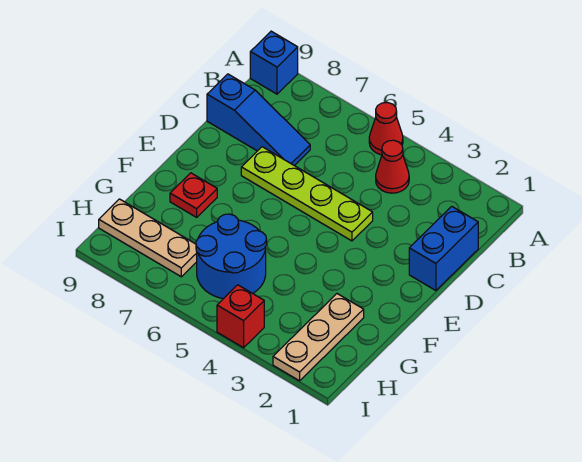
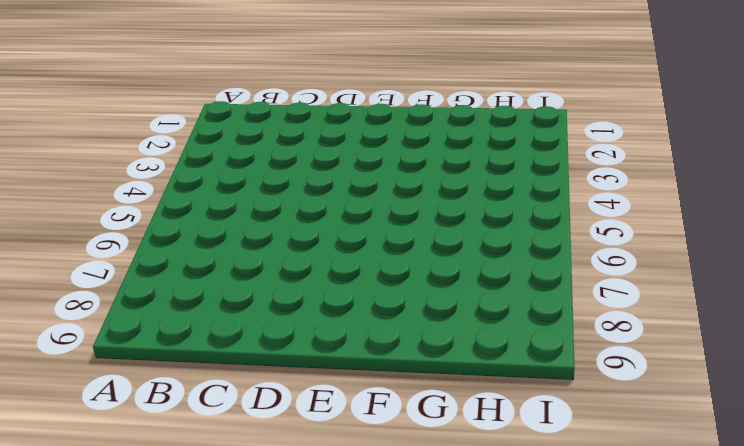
none -> red 1x1 cone [369,102,403,155]
none -> blue 1x1 brick [250,31,298,94]

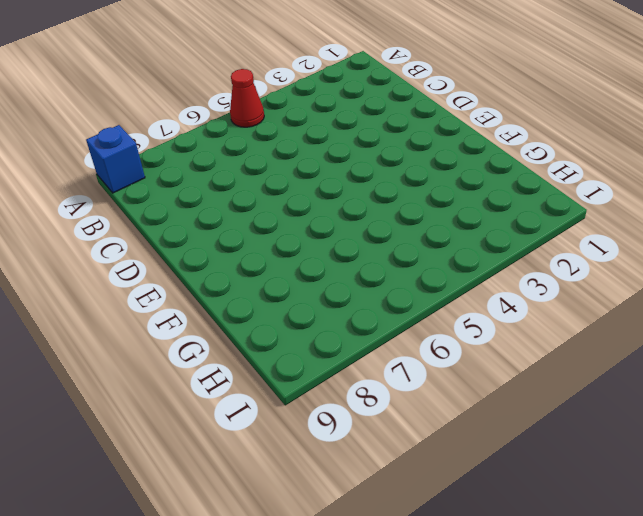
none -> red 1x1 cone [376,140,409,193]
none -> blue 1x2 brick [409,206,478,290]

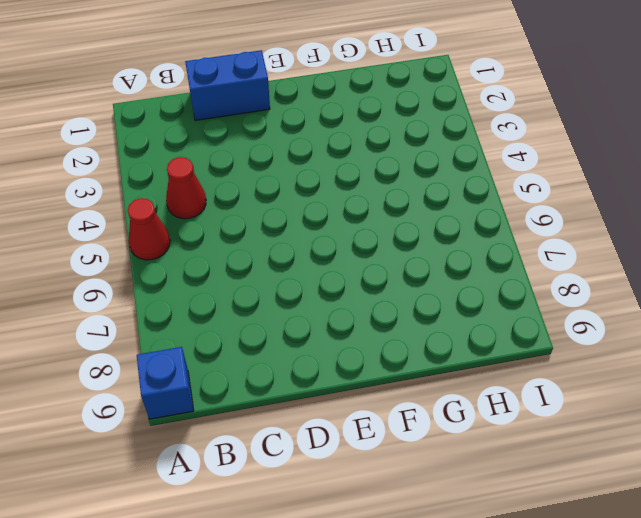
none -> blue 1x3 slope [207,74,310,165]
none -> lime 1x4 plate [241,147,373,241]

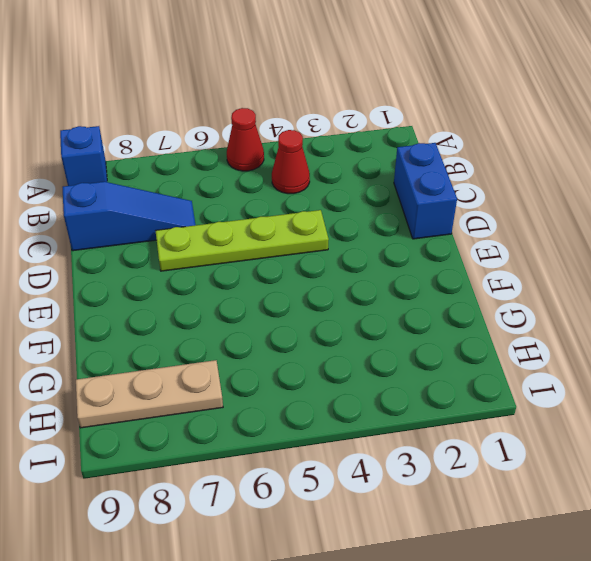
none -> red 1x1 plate [170,173,217,217]
none -> tan 1x3 plate [273,294,364,381]

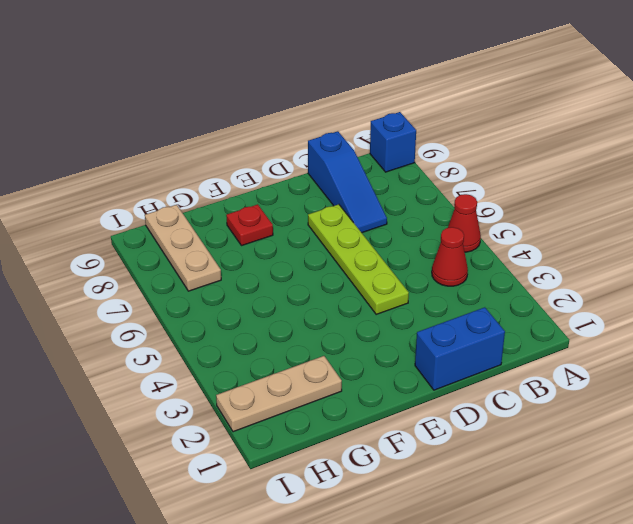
none -> blue 2x2 round brick [196,214,267,299]
none -> red 1x1 brick [217,285,264,348]

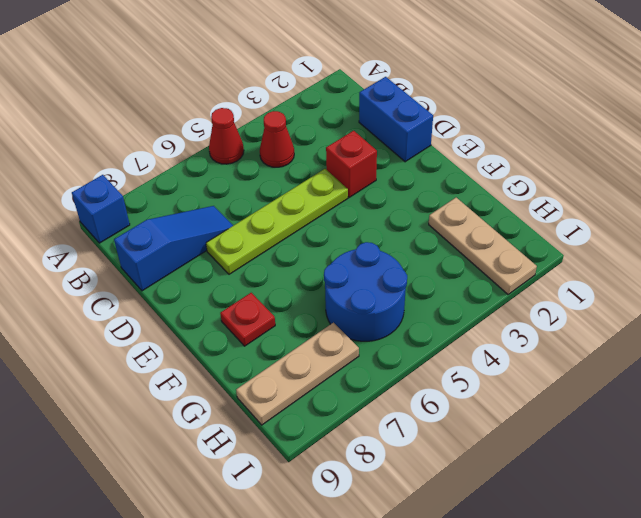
red 1x1 brick [326,131,377,197] -> red 1x1 brick moved to [217,285,264,348]

